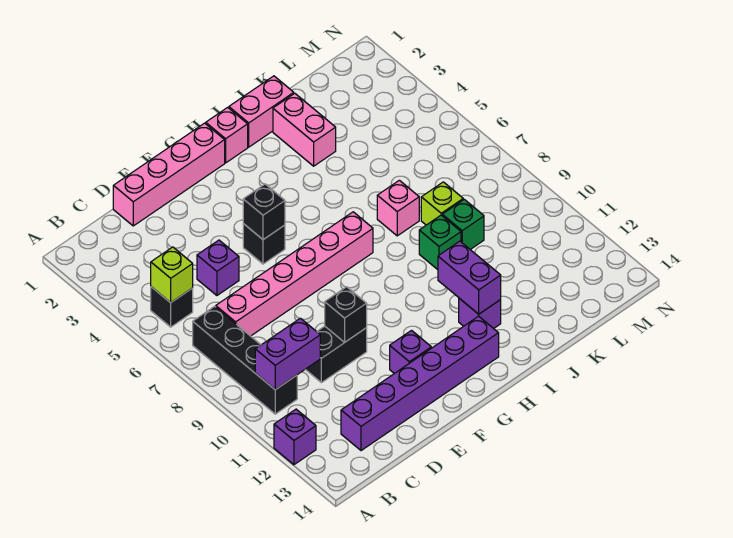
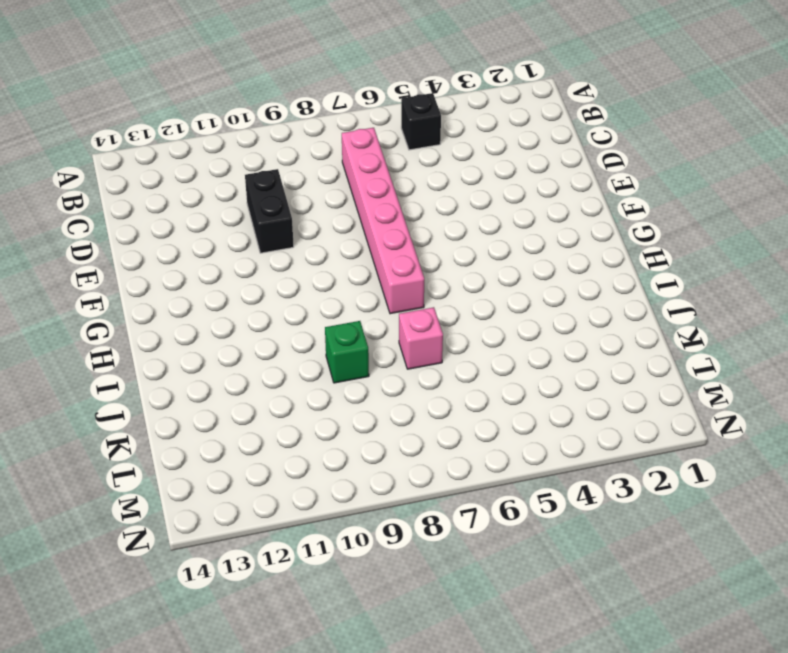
none -> purple 1x1 brick [274,409,316,465]
none -> black 1x4 brick [193,306,297,414]
none -> purple 1x6 brick [341,316,499,451]

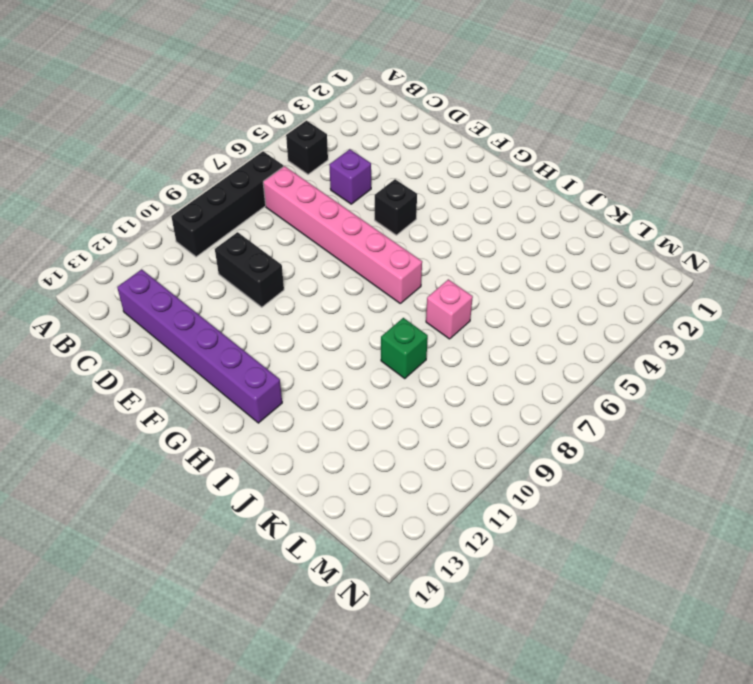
none -> purple 1x1 brick [274,409,316,465]
none -> pink 1x4 brick [113,123,225,226]
none -> purple 1x1 brick [390,331,431,374]

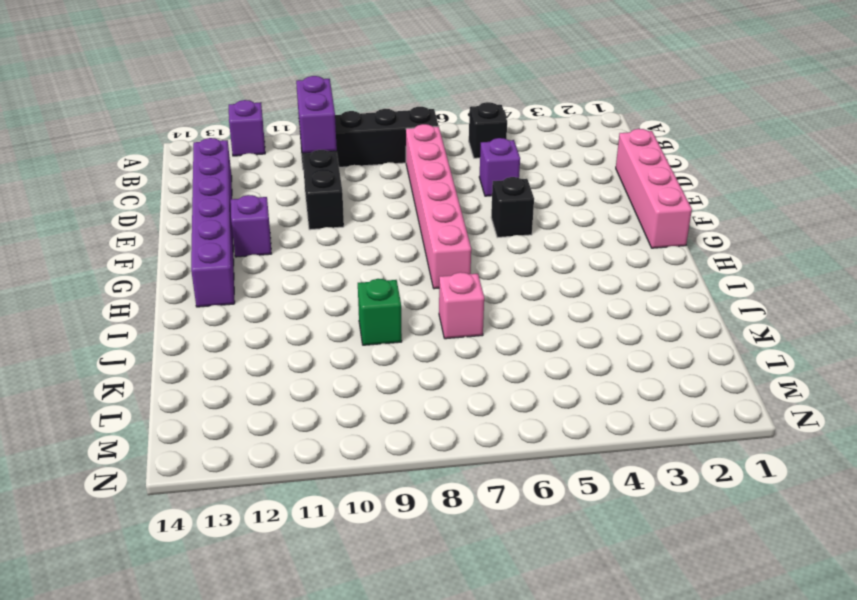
none -> pink 1x1 brick [206,107,248,163]
none -> pink 1x2 brick [229,76,294,147]
none -> purple 1x1 brick [459,298,501,329]

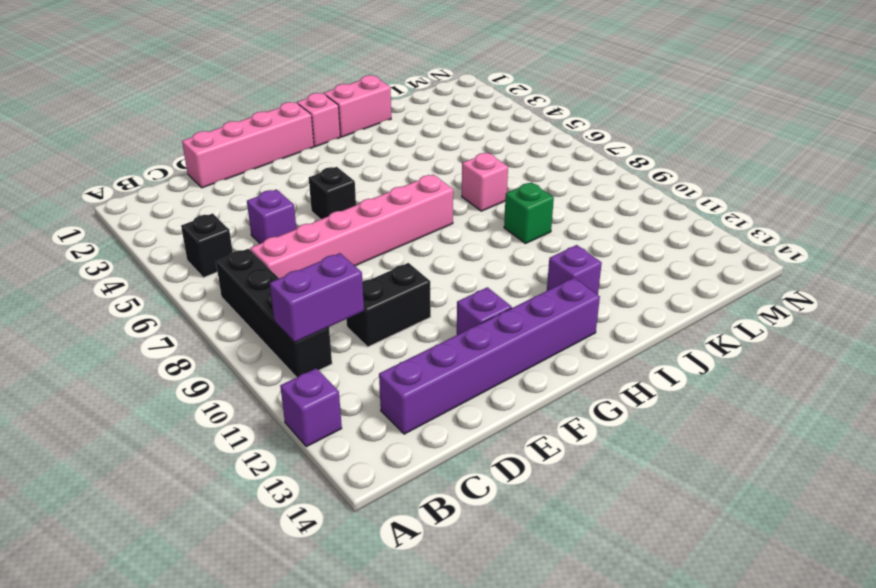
none -> pink 1x2 brick [273,93,336,166]
none -> lime 1x1 brick [421,182,463,225]
none -> green 1x1 brick [442,199,484,249]

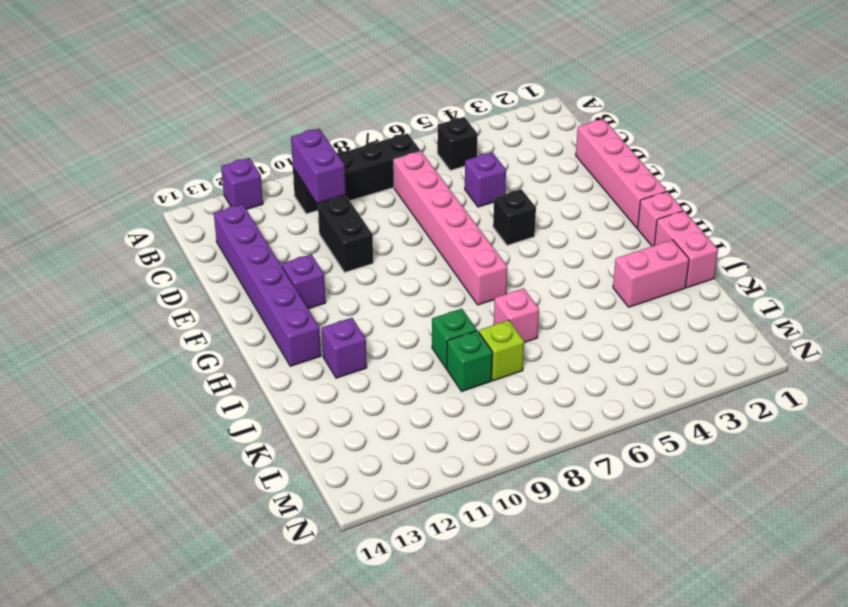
none -> lime 1x1 brick [151,247,193,303]
none -> black 1x1 brick [325,287,367,343]
none -> black 1x1 brick [243,184,285,240]

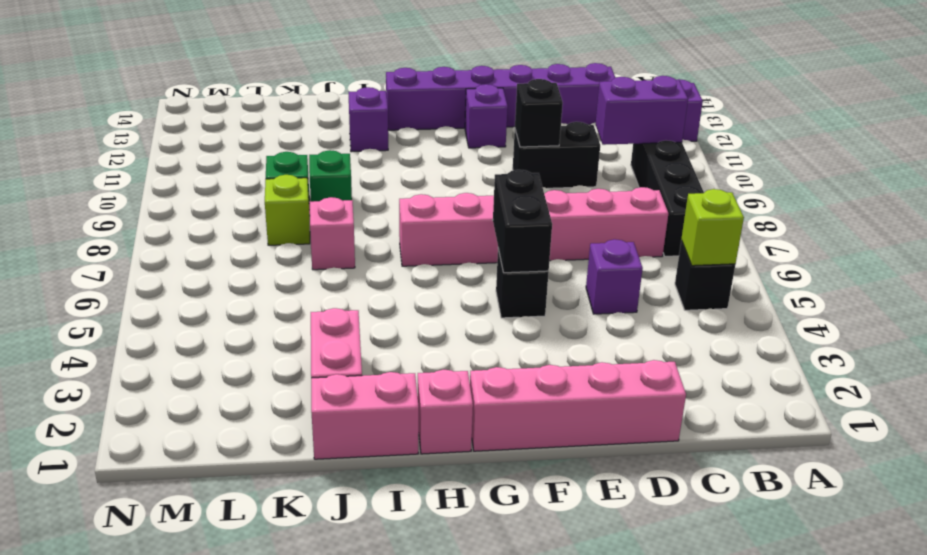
black 1x2 brick [493,170,552,273] -> black 1x1 brick [243,184,285,240]
none -> purple 1x2 brick [438,241,501,314]

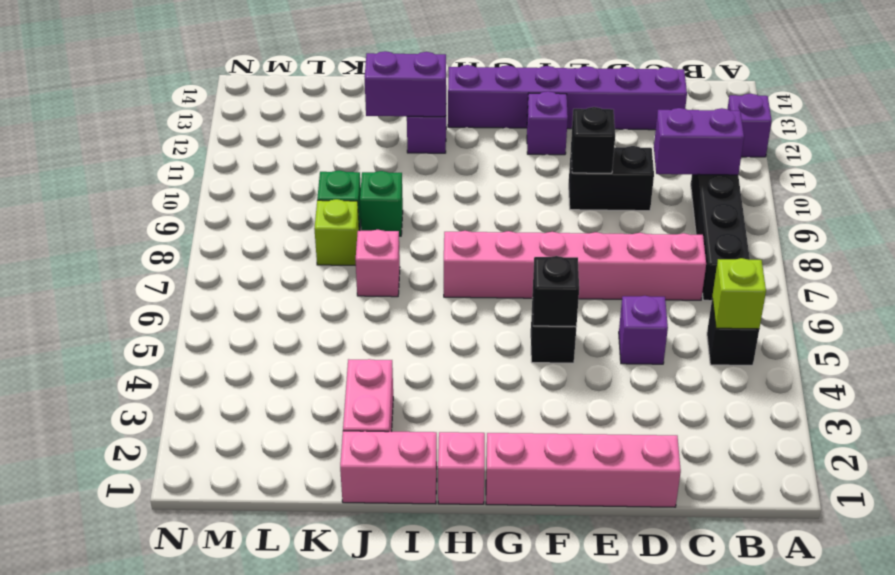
purple 1x2 brick [365,51,446,117] -> purple 1x2 brick turned to [438,241,501,314]

